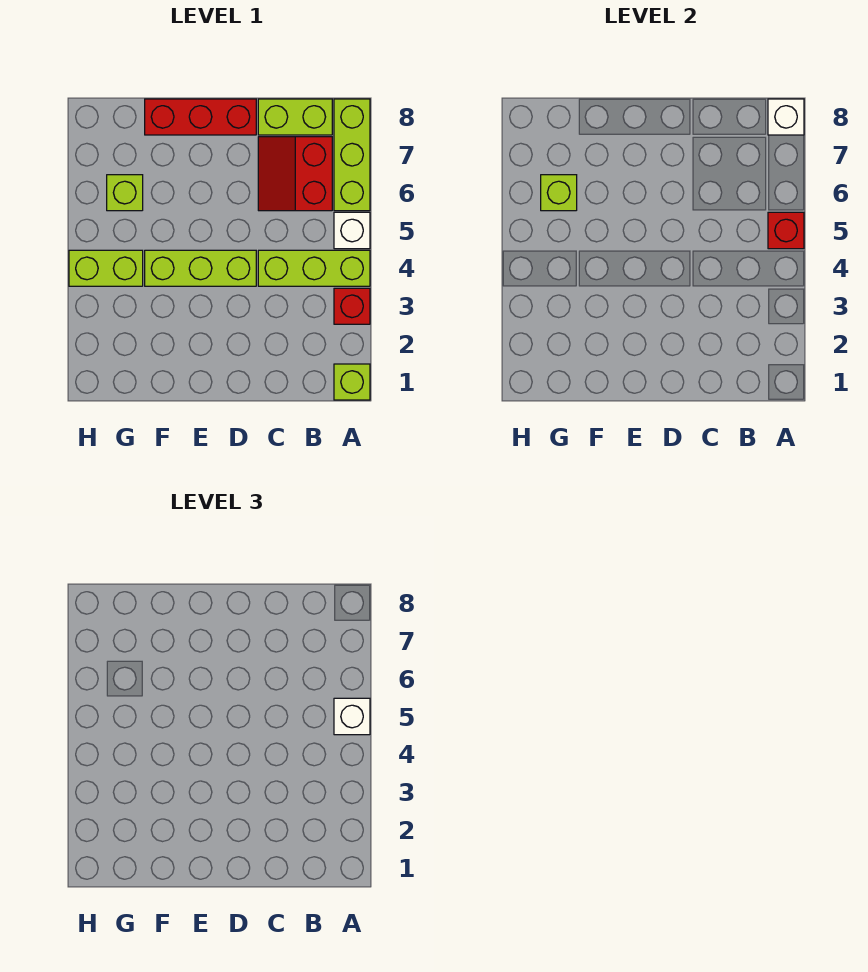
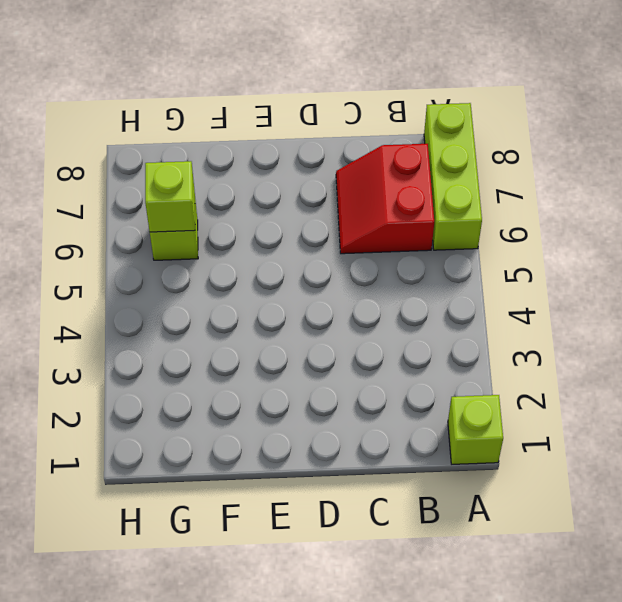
none -> red 1x1 brick [334,288,370,324]
none -> lime 1x3 brick [258,250,370,286]
none -> white 1x1 brick [334,212,370,249]

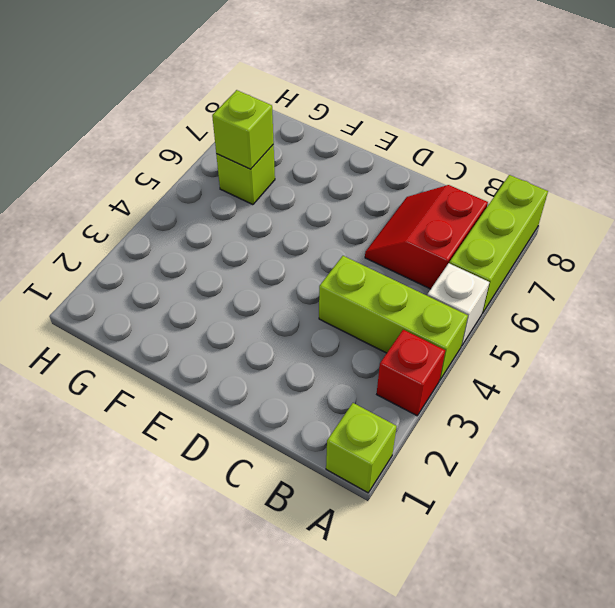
none -> lime 1x2 brick [258,99,332,135]
none -> lime 1x3 brick [145,250,256,286]
none -> red 1x3 brick [145,99,256,135]

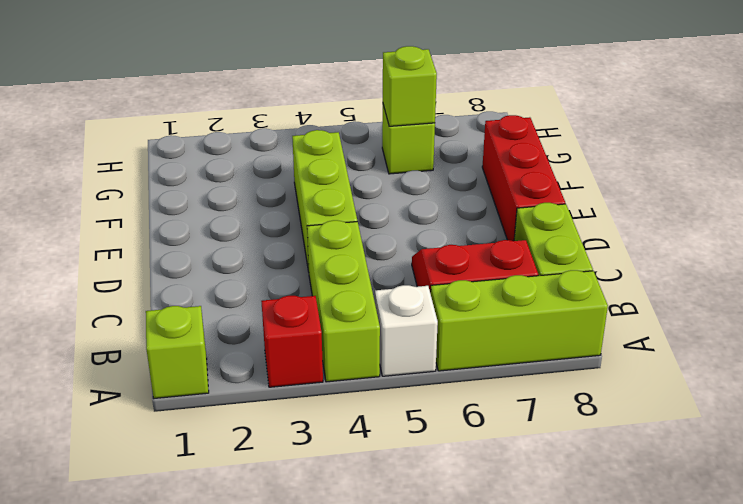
none -> lime 1x2 brick [69,250,143,286]
none -> red 1x1 brick [768,212,804,249]
none -> white 1x1 brick [768,99,804,135]

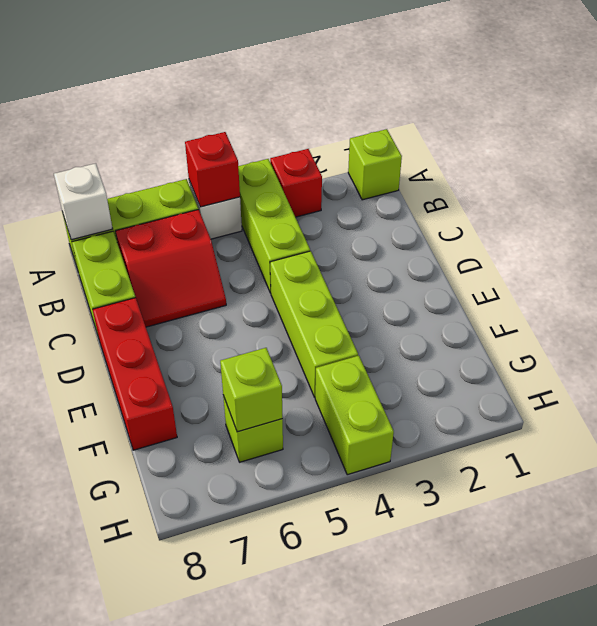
none -> white 1x1 brick [334,698,370,735]

